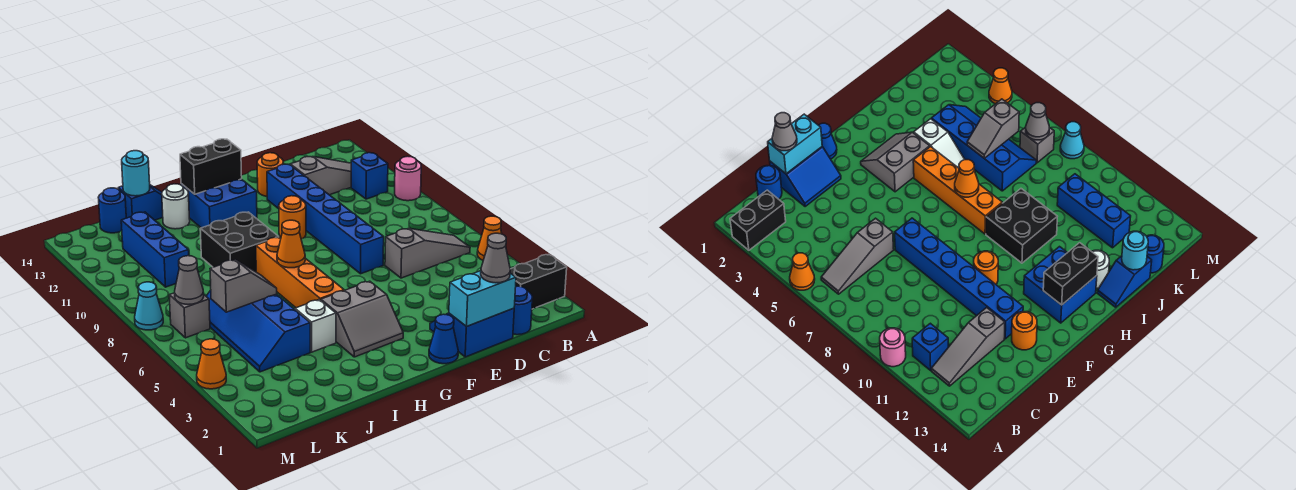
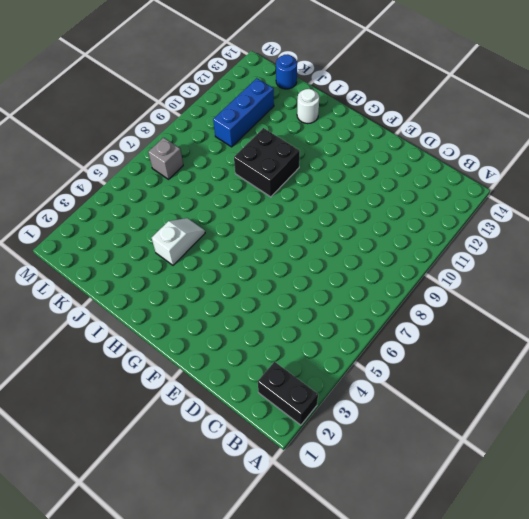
none -> orange 1x1 cone [477,216,502,260]
none -> pink 1x1 round brick [395,156,421,201]
none -> grey 1x3 slope [385,228,470,278]
none -> blue 1x1 brick [351,153,388,199]

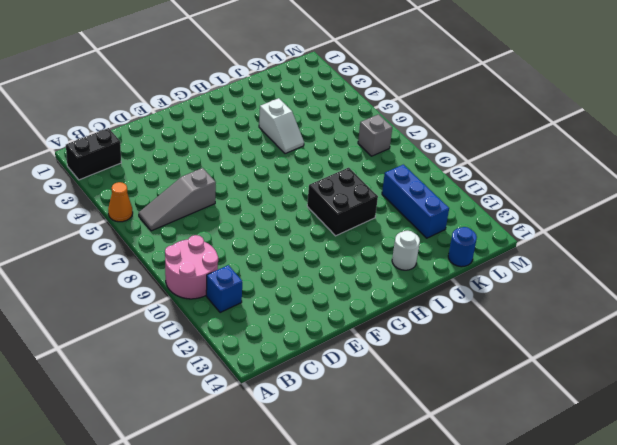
pink 2x2 round brick [165,235,218,299] -> pink 1x1 round brick [395,156,421,201]
none -> grey 1x3 slope [290,157,351,195]
none -> blue 1x1 round brick [513,286,533,335]
none -> blue 2x2 slope [430,308,514,357]
none -> blue 1x6 brick [267,164,384,274]

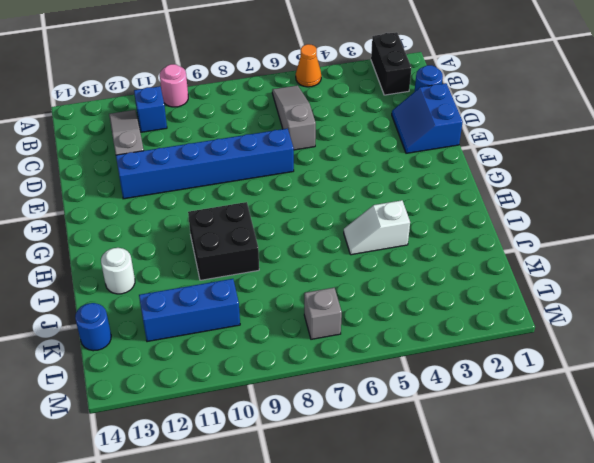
none -> orange 1x1 round brick [257,153,283,196]
none -> blue 1x1 cone [429,314,458,364]
none -> orange 1x1 round brick [279,196,306,239]
none -> grey 2x2 slope [321,281,403,357]

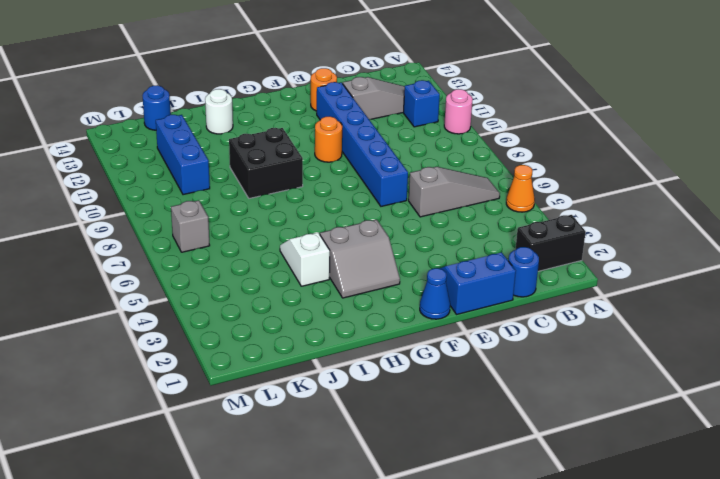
none -> blue 2x2 brick [181,179,257,228]
none -> orange 1x4 brick [256,237,344,308]
none -> blue 1x2 slope [118,185,163,220]
none -> blue 2x4 slope [206,290,310,372]

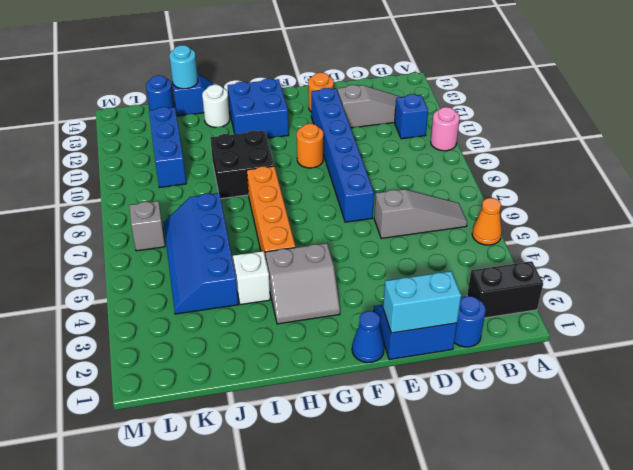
none -> orange 1x1 cone [197,339,226,389]
none -> cyan 1x1 cone [135,282,163,330]
none -> black 1x2 brick [180,139,242,194]
none -> orange 1x1 cone [277,220,305,268]

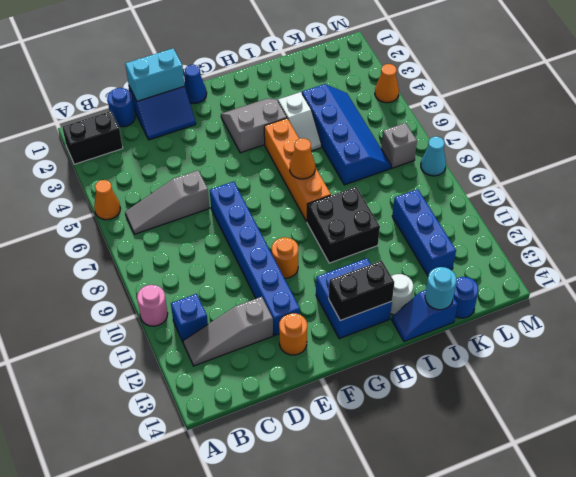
none -> grey 1x2 slope [210,260,277,312]
none -> grey 1x1 cone [175,256,204,304]
none -> grey 1x1 cone [481,233,510,283]

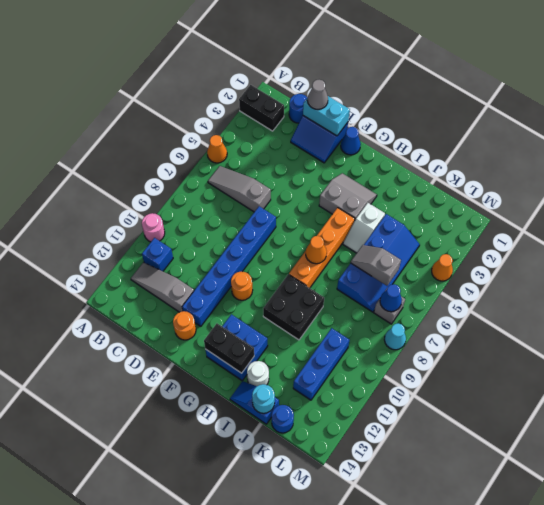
blue 1x1 cone [380,284,402,312] -> grey 1x1 cone [175,256,204,304]

